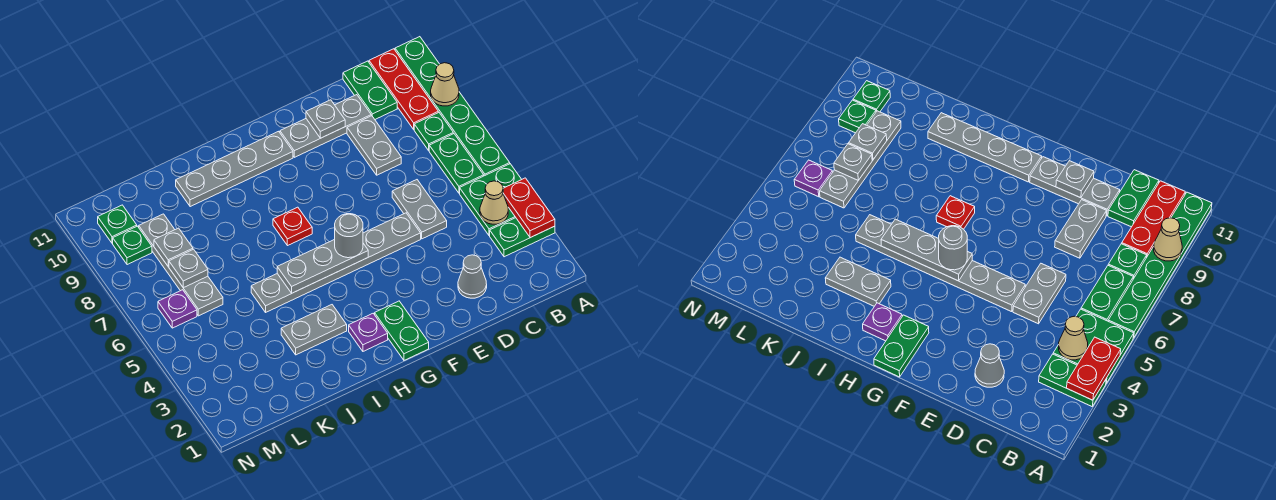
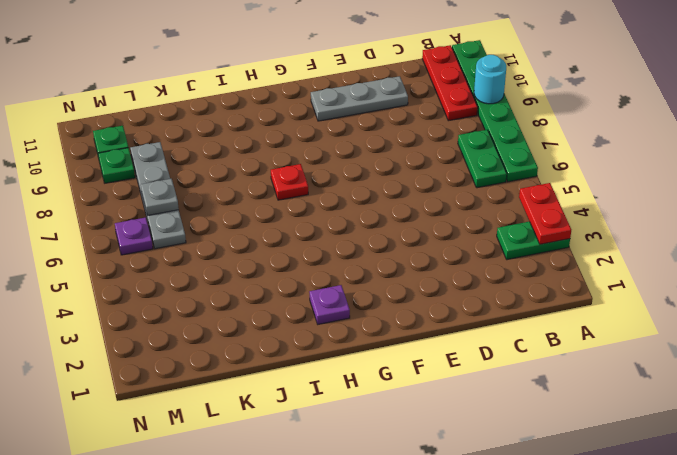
cyan 1x1 round brick [474,55,506,104] -> tan 1x1 cone [431,63,459,106]
none -> green 2x2 plate [460,164,522,236]
none -> green 1x1 plate [414,112,453,151]
none -> green 1x2 plate [343,61,397,119]

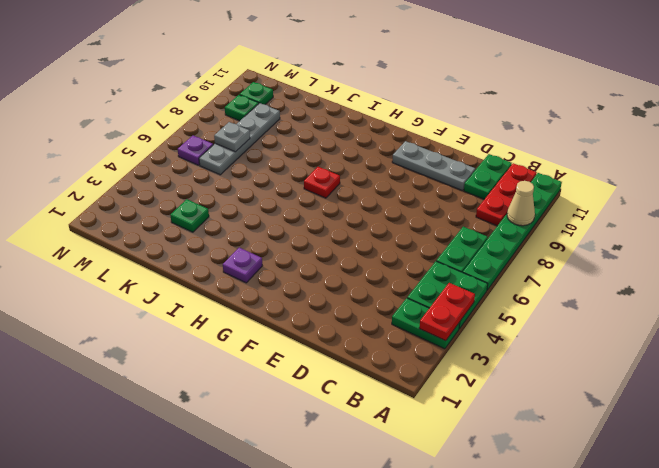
green 1x1 plate [170,199,209,232] -> green 1x1 plate moved to [414,112,453,151]
none -> grey 1x1 cone [458,255,487,298]
none -> grey 1x2 plate [392,180,447,239]
none -> grey 1x2 plate [347,116,401,175]

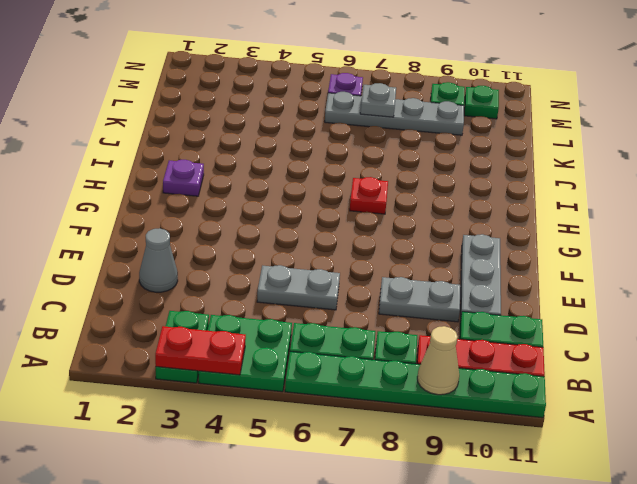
none -> grey 1x6 plate [251,213,421,312]
none -> green 1x2 plate [375,301,429,360]
none -> grey 1x4 plate [176,131,293,207]

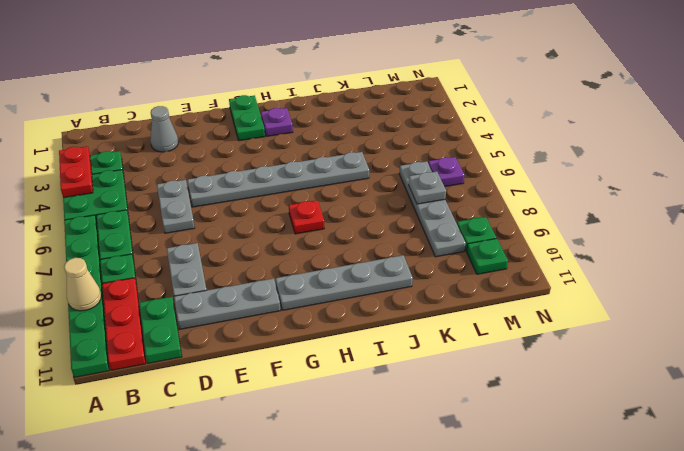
none -> grey 1x2 plate [281,305,347,355]
none -> tan 1x1 cone [480,181,508,224]
none -> grey 1x1 plate [306,100,345,138]

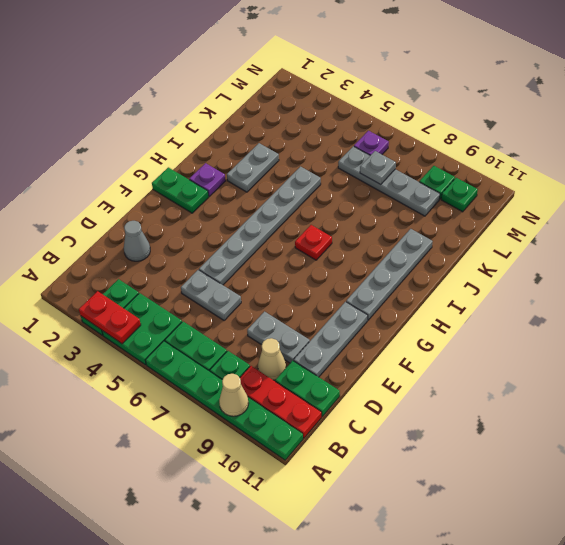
tan 1x1 cone [258,338,286,380] -> tan 1x1 cone moved to [480,181,508,224]
none -> grey 1x1 plate [306,100,345,138]
none -> grey 1x3 plate [277,240,368,293]
none -> grey 1x1 plate [154,228,193,267]

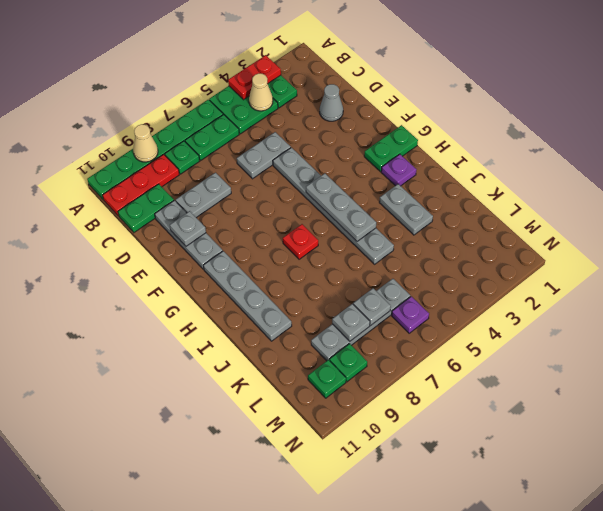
none -> grey 1x1 round brick [335,214,363,258]

